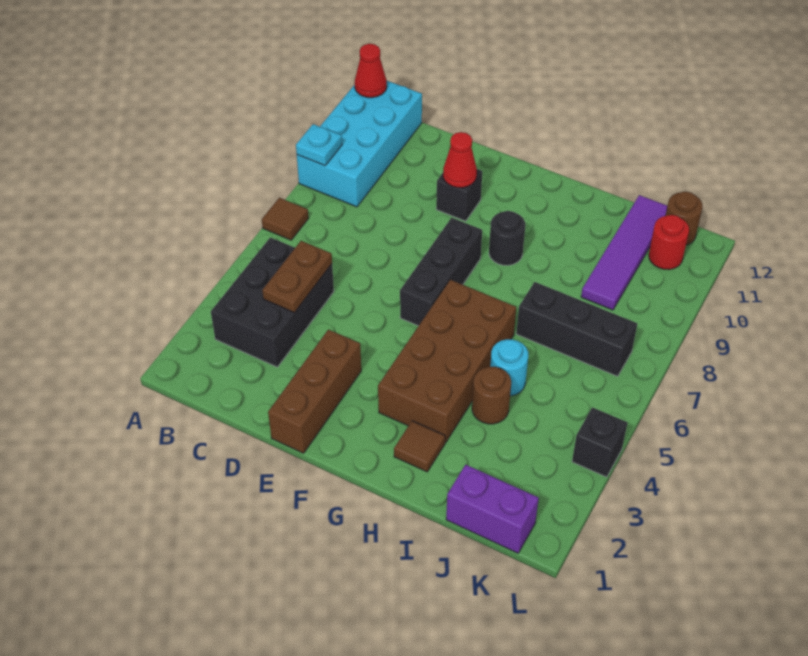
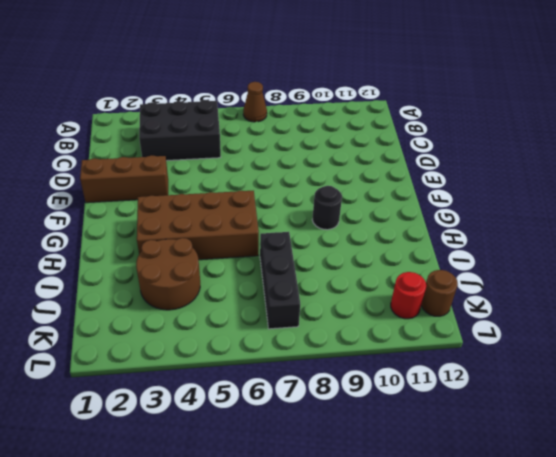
brown 1x1 cone [243,82,267,122] -> brown 1x1 tile [262,198,309,240]
brown 2x2 round brick [136,238,200,310] -> brown 1x1 round brick [472,367,511,424]
none -> cyan 2x4 brick [297,81,422,207]
none -> black 1x1 brick [436,169,482,221]
none -> black 1x3 brick [400,218,482,326]

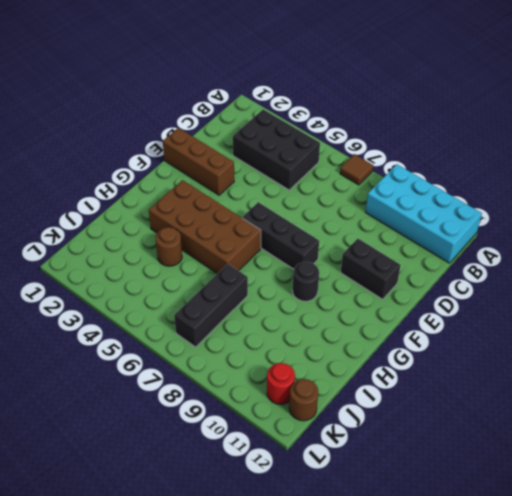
black 1x2 brick [341,239,401,299] -> black 1x1 brick [436,169,482,221]
none -> brown 1x1 tile [394,421,445,472]
none -> cyan 1x1 round brick [490,339,528,396]
none -> purple 1x2 brick [446,465,539,553]

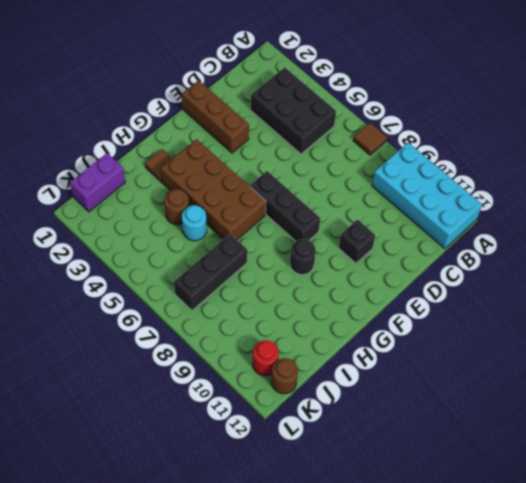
none -> purple 1x4 tile [581,195,667,310]
none -> black 1x1 brick [572,407,628,477]
none -> cyan 1x1 plate [296,124,342,166]

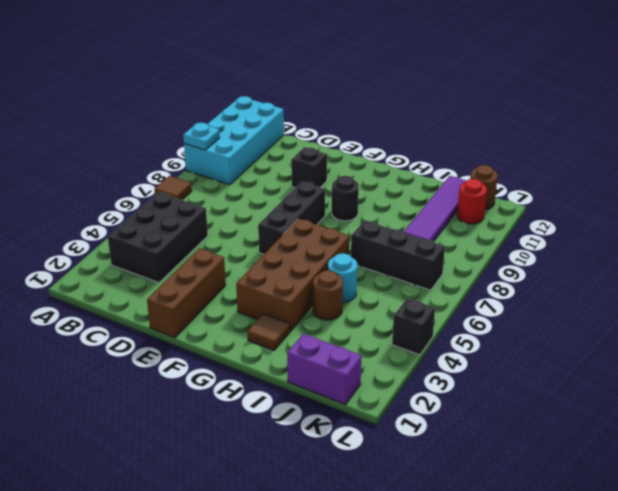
none -> red 1x1 cone [355,44,387,98]
none -> brown 1x2 plate [262,241,332,313]
none -> red 1x1 cone [443,132,477,188]

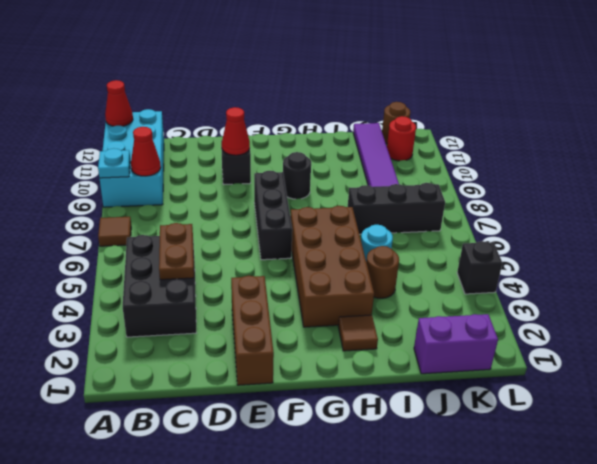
red 1x1 cone [131,127,161,176] -> none

